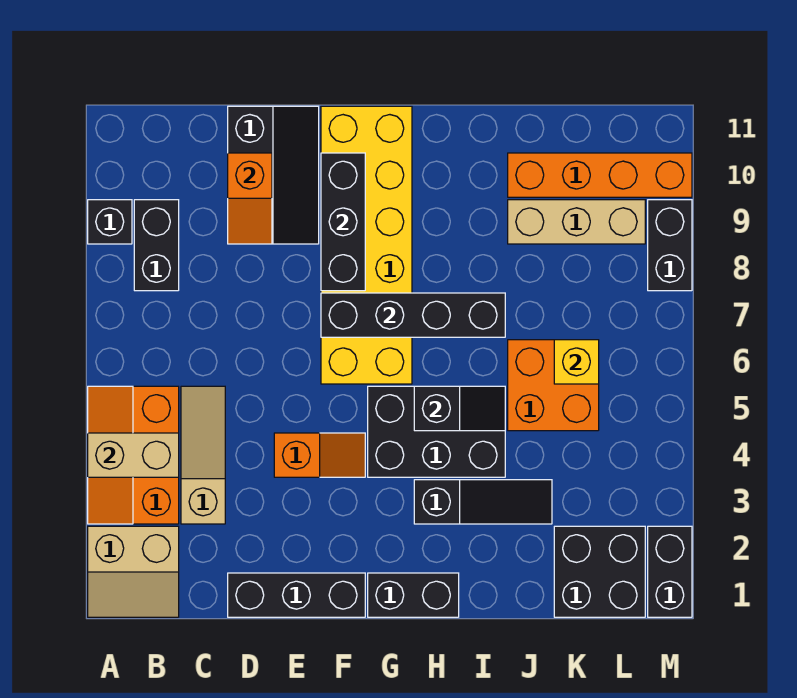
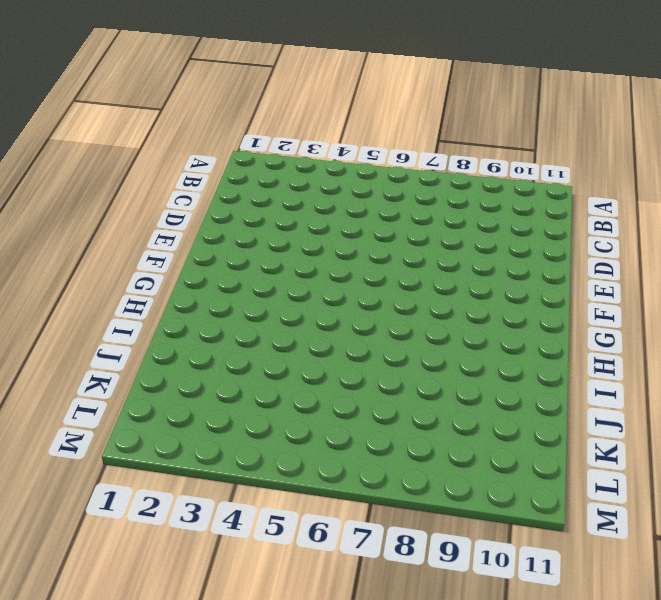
none -> tan 2x2 slope [88,526,179,617]
none -> orange 2x3 slope [88,386,179,524]
none -> black 1x1 brick [88,200,132,244]

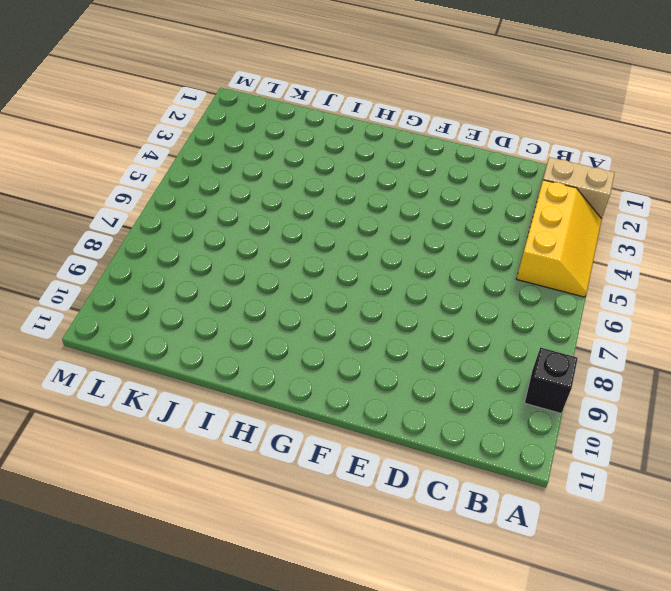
yellow 2x3 slope [516,180,602,297] -> orange 2x3 slope [88,386,179,524]
none -> black 1x2 brick [134,200,179,291]
none -> tan 1x3 slope [181,386,225,524]
none -> black 1x3 brick [228,573,365,617]

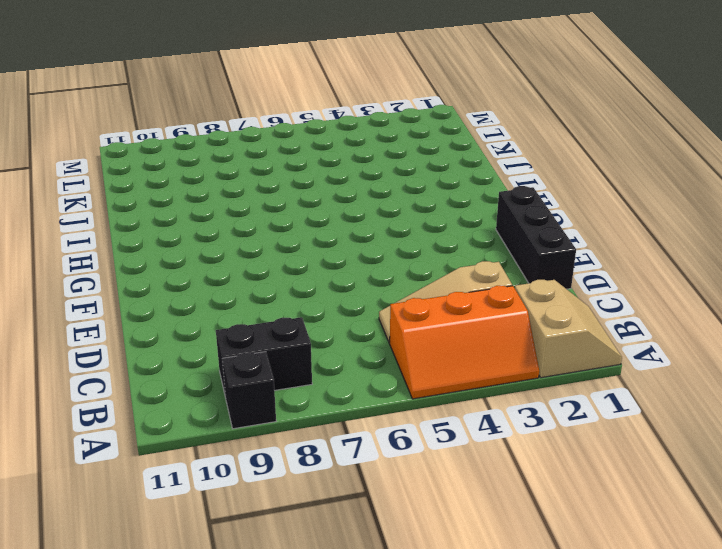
none -> black 2x3 slope [228,106,319,244]
none -> orange 1x2 slope [274,433,365,477]
none -> yellow 2x6 brick [321,106,412,384]

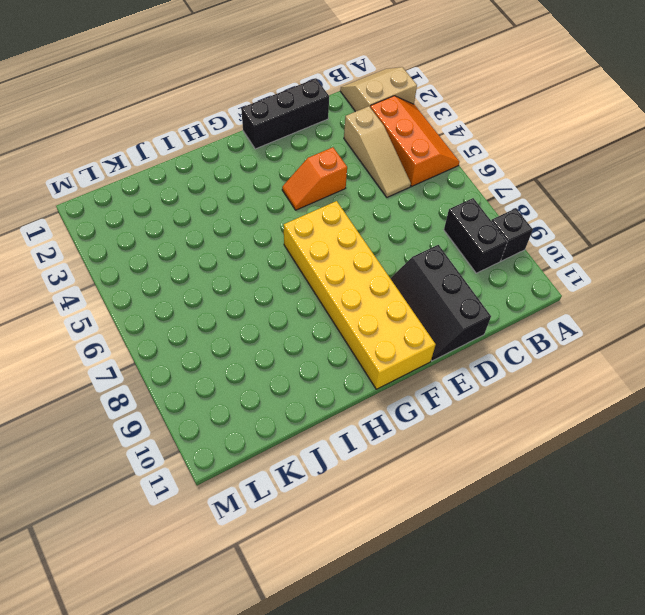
none -> black 1x2 brick [368,573,459,617]
none -> black 2x3 brick [368,386,505,477]
none -> black 1x3 slope [414,480,552,524]

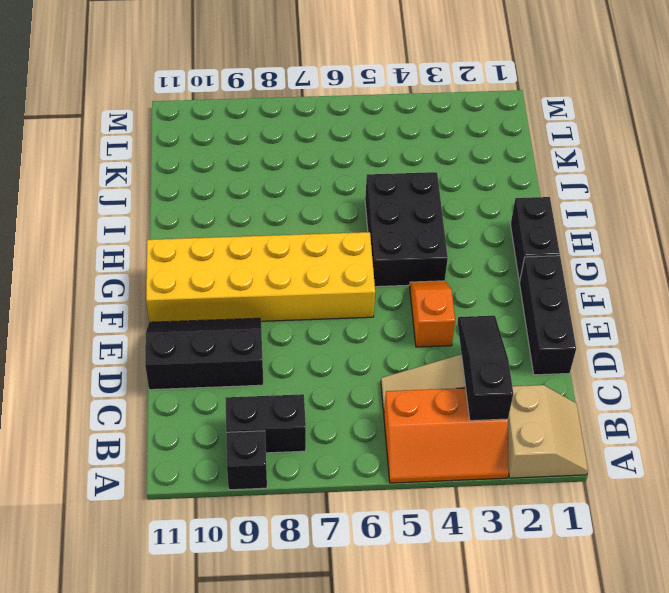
black 1x3 slope [458,316,513,421] -> black 1x3 slope moved to [414,480,552,524]
none -> orange 2x2 brick [508,340,599,431]
none -> tan 1x3 brick [508,200,645,244]
none -> orange 1x4 brick [508,153,692,197]

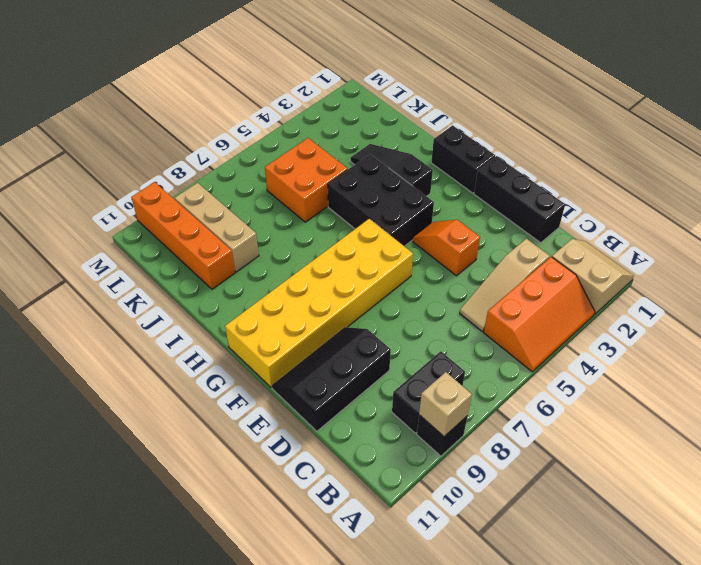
tan 1x1 brick [419,372,472,437] -> none
none -> black 2x2 brick [554,526,645,617]
none -> black 1x2 brick [648,526,692,617]
none -> black 1x2 brick [648,200,692,291]

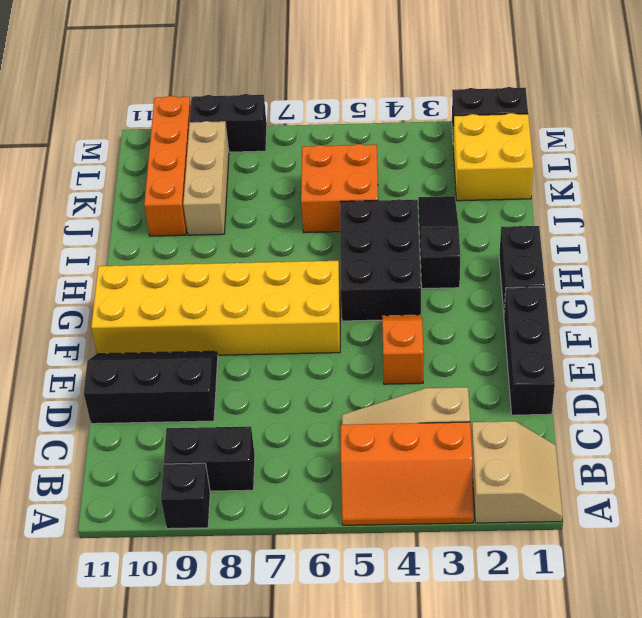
yellow 2x2 brick [453,113,533,201] -> black 2x2 brick [554,526,645,617]
none -> tan 1x2 brick [88,433,179,477]
none -> orange 1x2 slope [228,153,272,244]
none -> black 1x4 brick [321,293,505,337]

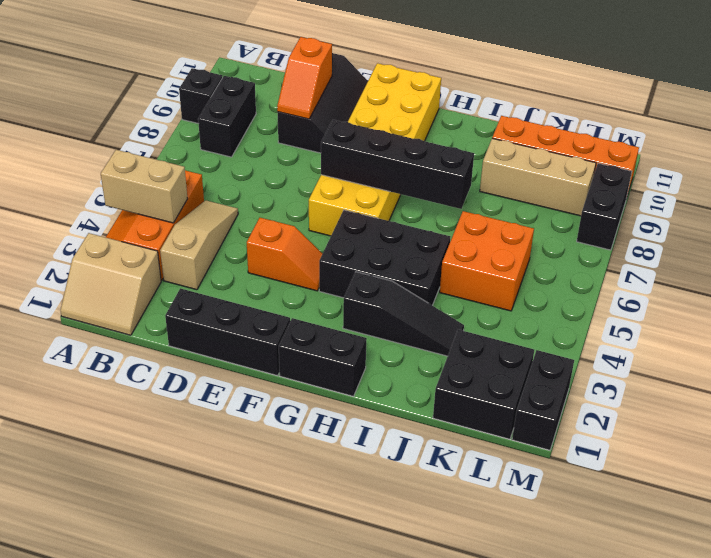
none -> black 1x3 brick [321,153,365,291]
none -> black 1x2 slope [414,386,505,431]
none -> yellow 1x1 brick [554,340,599,384]

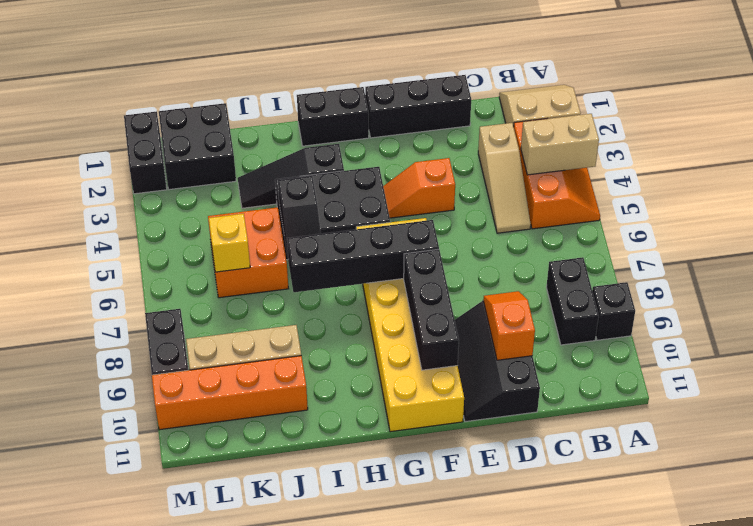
black 1x2 slope [278,176,321,261] -> black 1x2 slope turned to [414,386,505,431]

